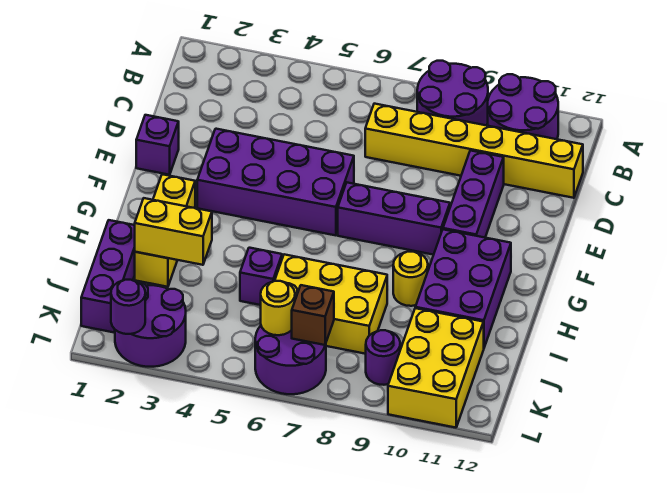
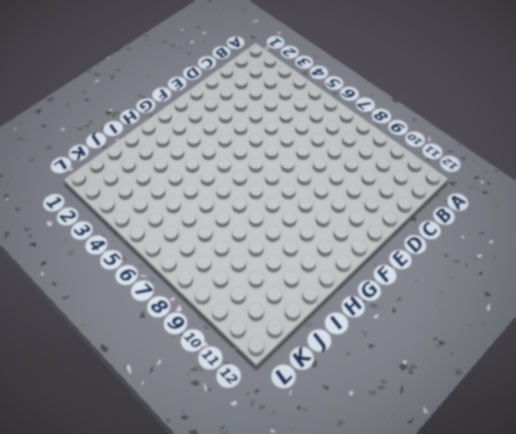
none -> purple 2x2 round brick [417,61,488,126]
none -> purple 2x2 round brick [488,74,558,139]
none -> yellow 1x6 brick [365,104,583,198]

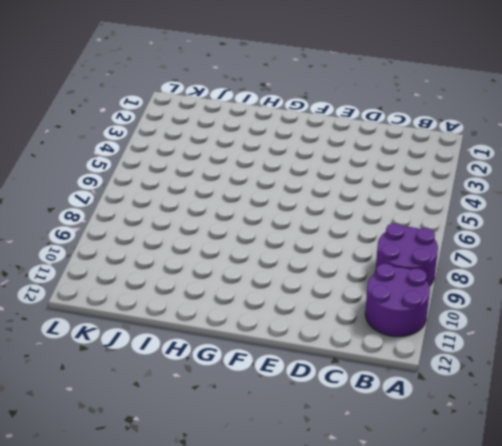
none -> yellow 1x6 brick [365,104,583,198]
none -> purple 1x3 brick [443,150,504,238]
none -> purple 1x1 brick [136,115,179,175]

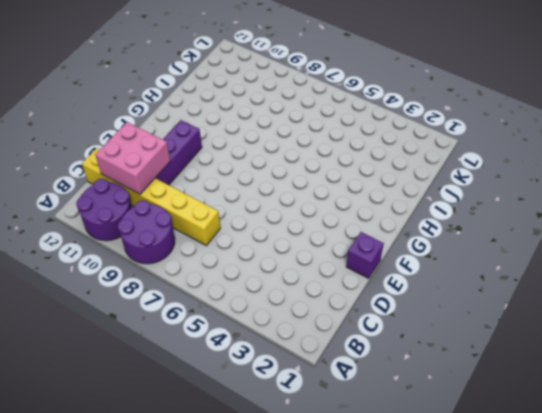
pink 2x2 brick [95,122,170,194] -> none
none -> purple 2x4 brick [197,129,354,235]
none -> purple 1x3 brick [338,183,450,255]
none -> yellow 1x3 brick [135,174,195,287]

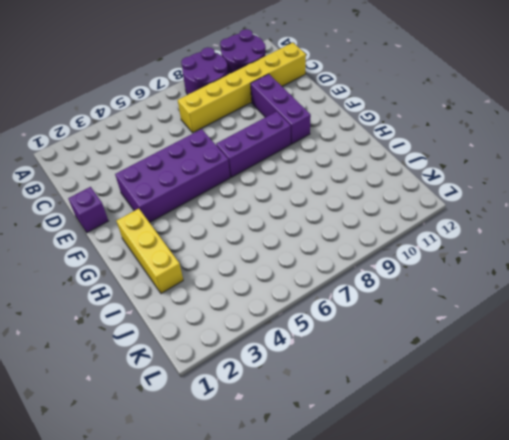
none -> purple 2x3 brick [415,229,511,347]
none -> yellow 1x1 round brick [393,252,428,306]
none -> purple 1x3 brick [81,220,135,333]

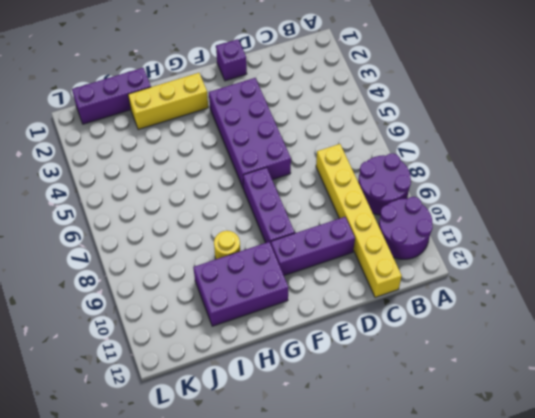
none -> purple 1x1 brick [240,248,282,305]
none -> yellow 2x3 brick [275,254,387,354]
none -> yellow 2x3 brick [388,308,484,428]

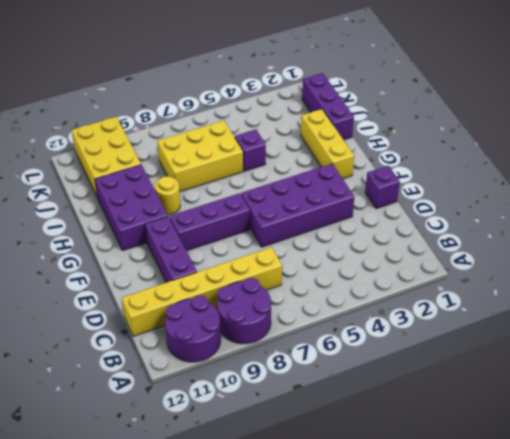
none -> purple 2x2 round brick [115,282,186,367]
none -> purple 2x2 round brick [255,326,326,394]
none -> purple 1x1 round brick [366,330,400,385]

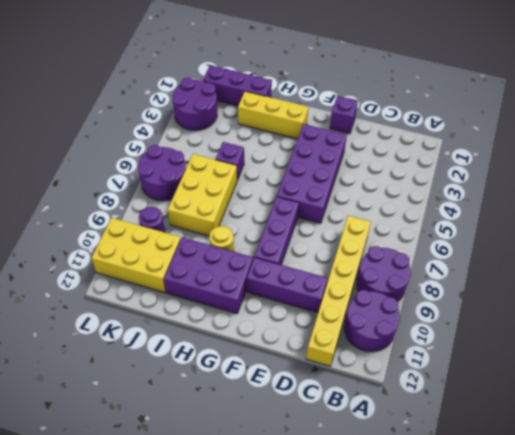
none -> yellow 1x2 brick [135,198,212,265]
none -> yellow 1x1 round brick [261,281,295,335]
none -> brown 1x1 brick [292,285,334,345]

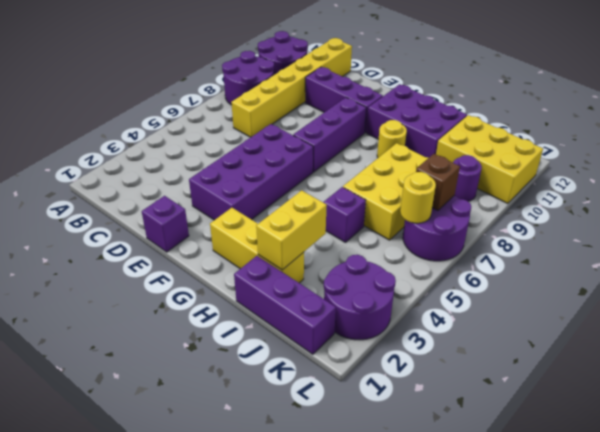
none -> purple 1x1 round brick [111,280,145,334]

